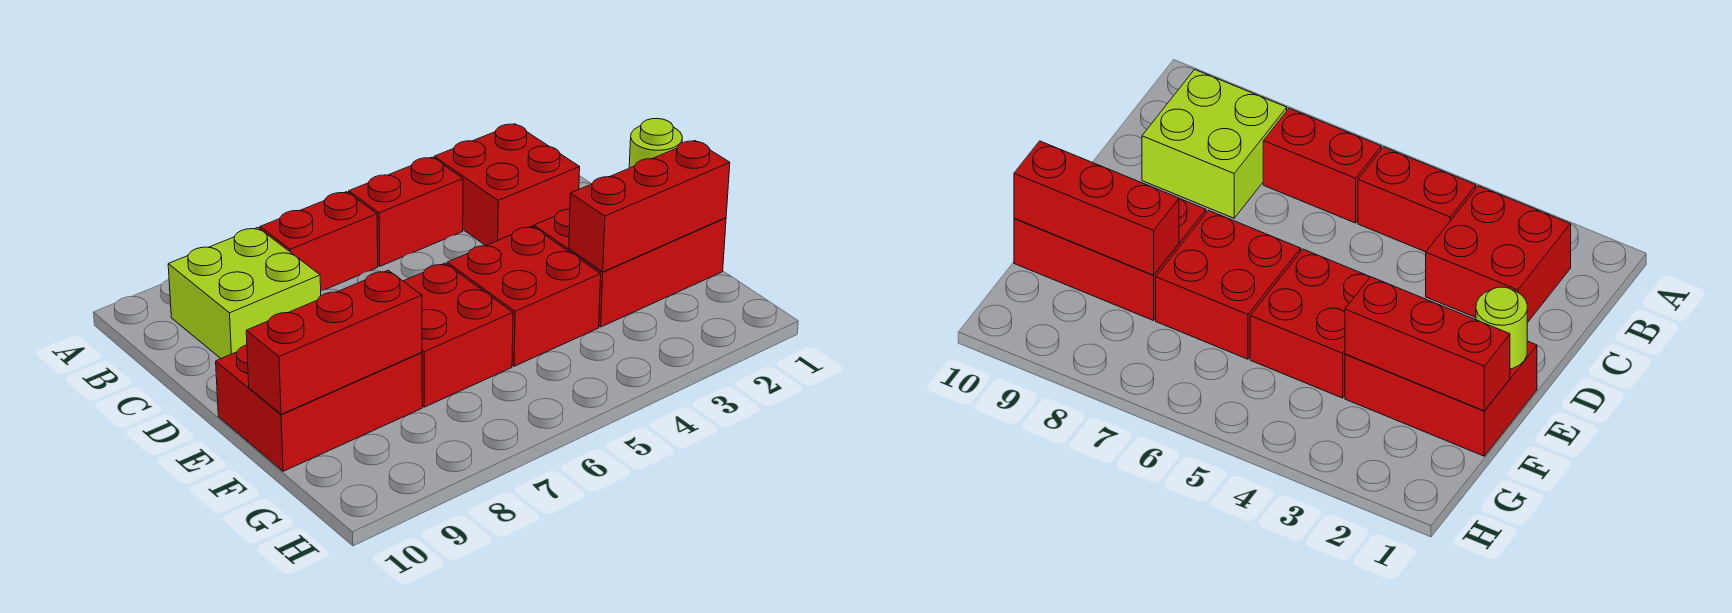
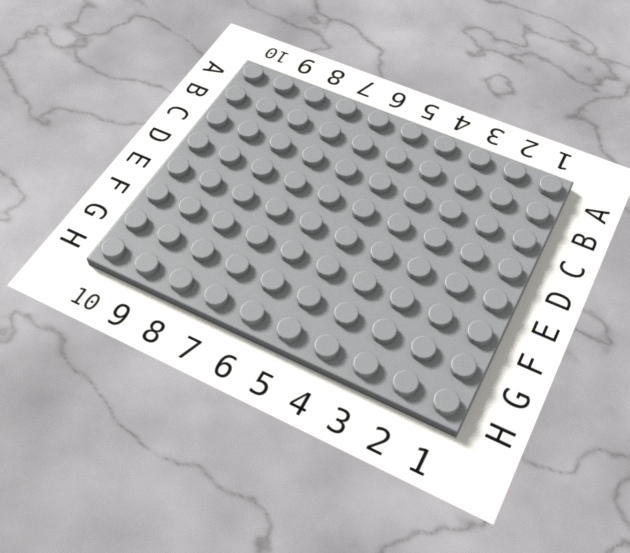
none -> red 2x2 brick [434,124,580,246]
none -> red 1x2 brick [349,157,463,266]

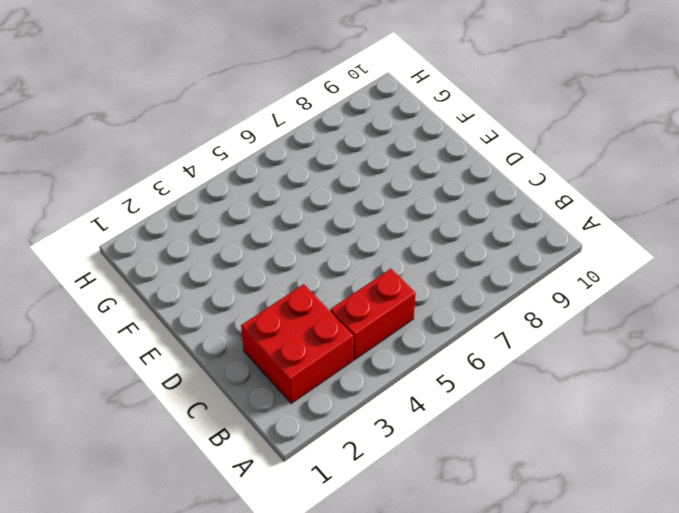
none -> red 1x2 brick [260,192,378,291]
none -> lime 2x2 brick [168,228,321,358]

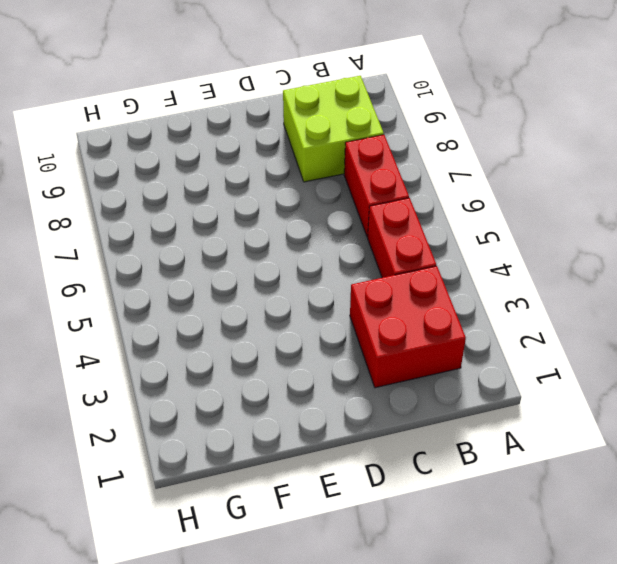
none -> red 2x3 brick [534,209,726,327]
none -> red 2x2 brick [447,226,601,366]

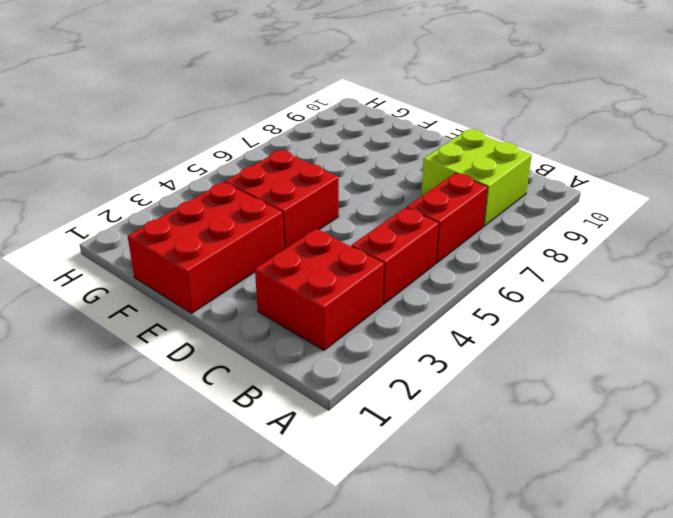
none -> red 2x2 brick [404,263,513,407]
none -> red 2x3 brick [216,345,422,471]

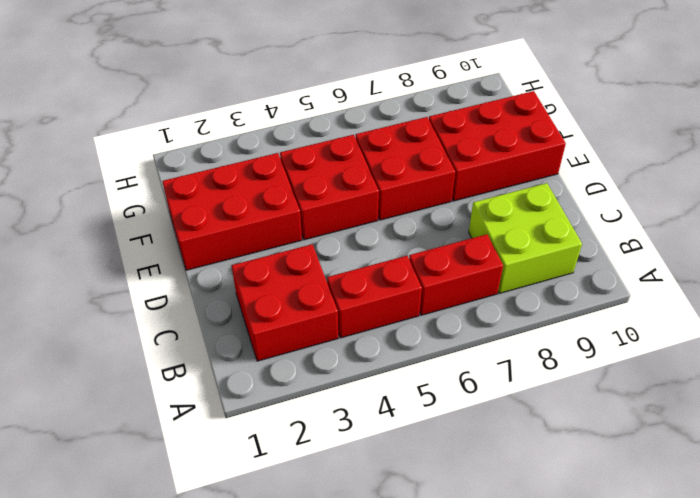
none -> lime 1x1 round brick [629,118,682,168]
none -> red 1x3 brick [569,141,730,272]

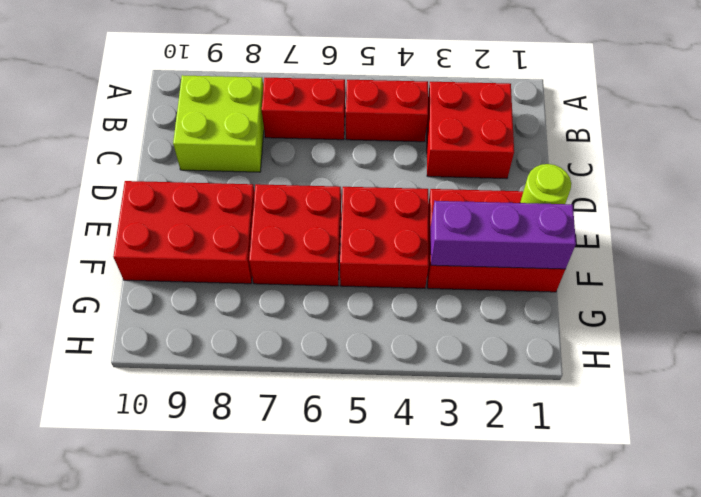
purple 1x3 brick [431,201,576,269] -> red 1x3 brick [569,141,730,272]
none -> red 1x3 brick [246,270,422,414]

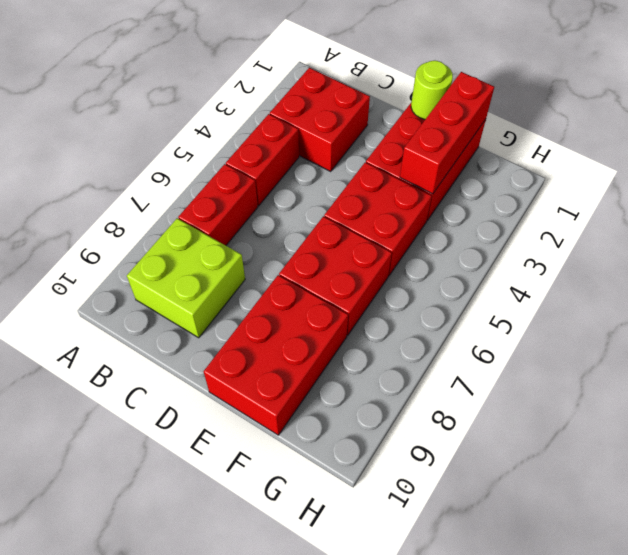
none -> red 1x3 brick [246,270,422,414]

